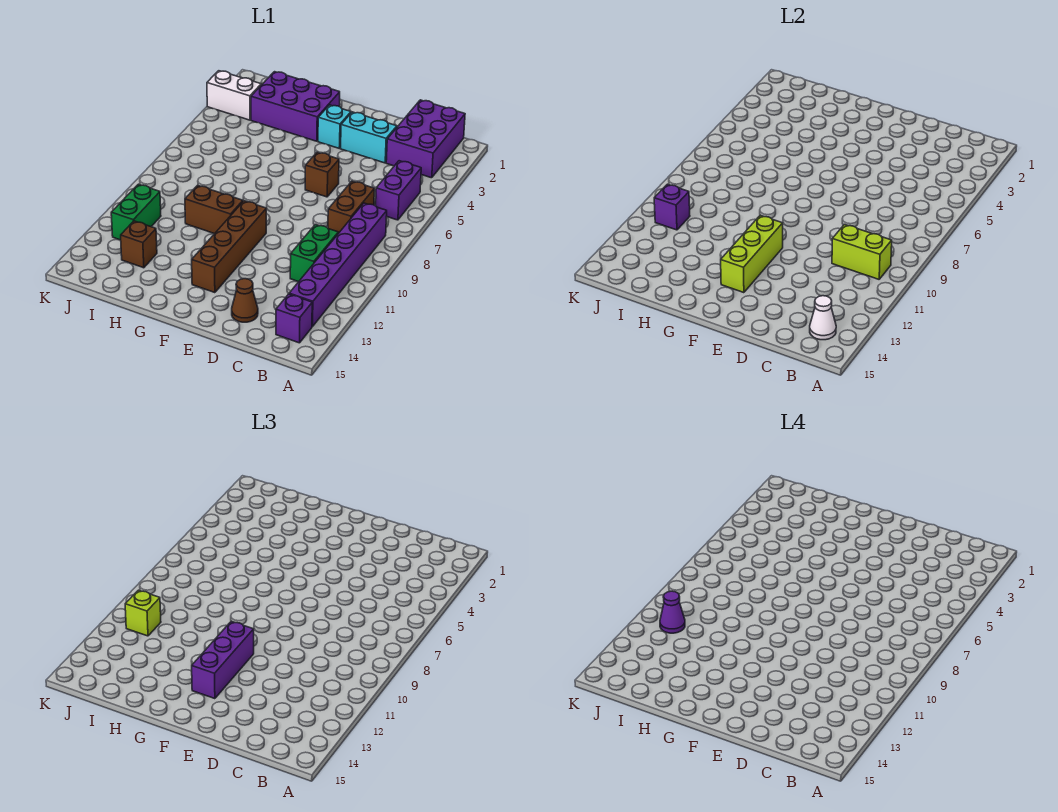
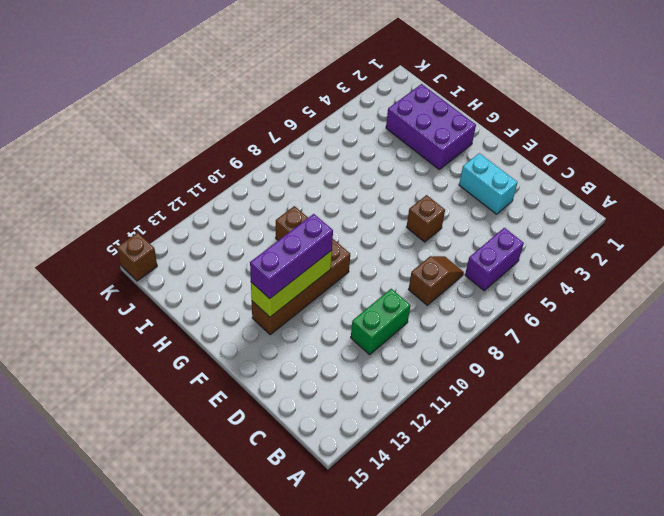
brown 1x2 slope [409,256,464,305] -> brown 1x2 brick [328,181,374,234]
brown 1x1 brick [117,232,157,281] -> brown 1x1 brick moved to [121,221,157,268]
none -> purple 2x3 brick [386,100,465,178]
none -> purple 1x6 brick [289,203,387,327]
none -> purple 1x1 brick [276,294,312,343]

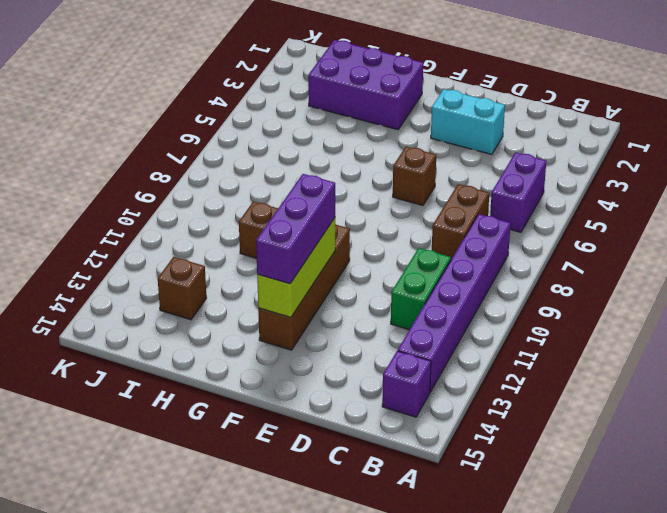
none -> purple 2x3 brick [386,100,465,178]
none -> brown 1x1 cone [232,279,258,322]
none -> cyan 1x1 brick [318,105,351,148]

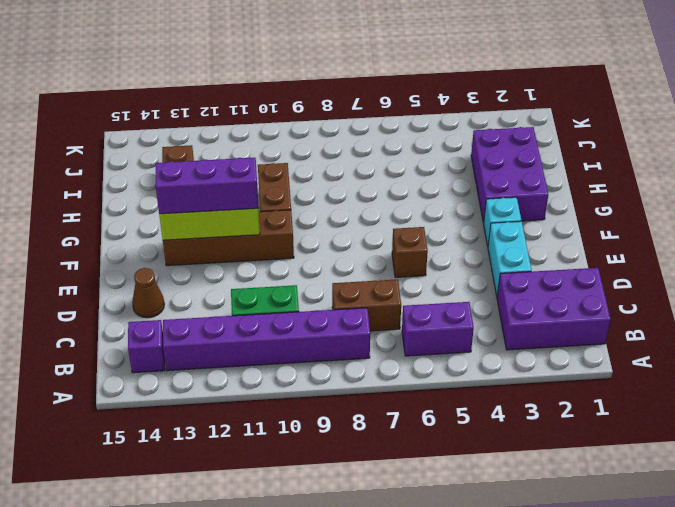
none -> white 1x2 brick [207,71,261,120]
none -> green 1x2 brick [111,184,161,240]
none -> lime 1x2 brick [832,225,892,279]

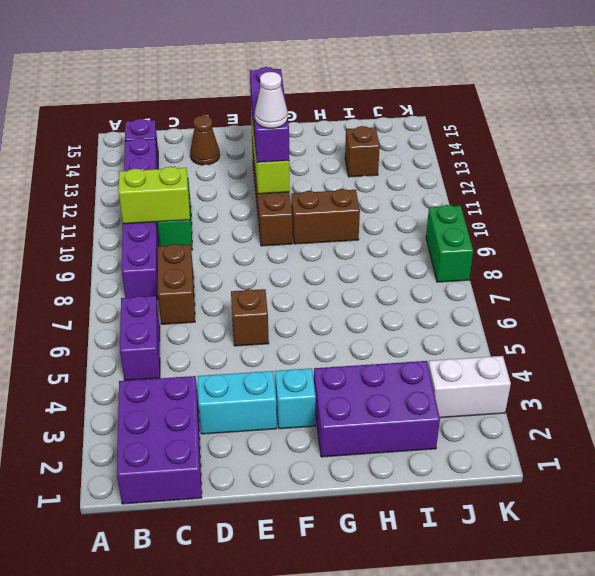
white 1x1 cone [255,72,288,128] -> white 1x1 cone moved to [810,296,836,340]
green 1x2 brick [426,205,473,282] -> green 1x2 brick moved to [111,184,161,240]
none -> purple 1x1 brick [654,184,690,230]
none -> lime 1x1 brick [125,590,161,636]
none -> purple 1x1 cone [660,591,685,633]

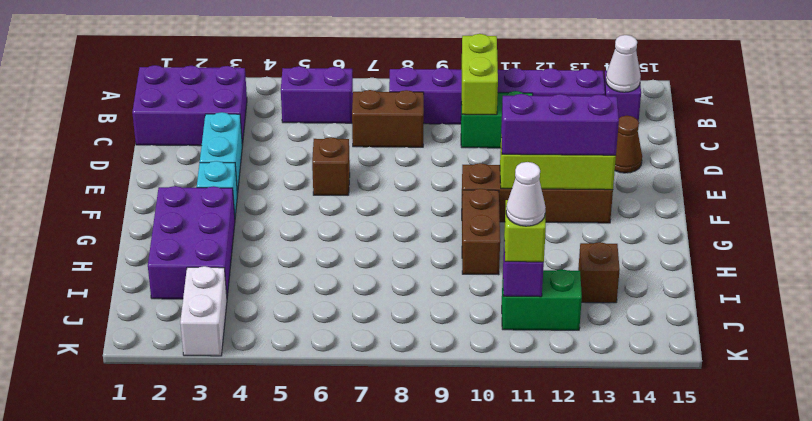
white 1x1 cone [506,162,546,226] -> purple 1x1 cone [660,591,685,633]

